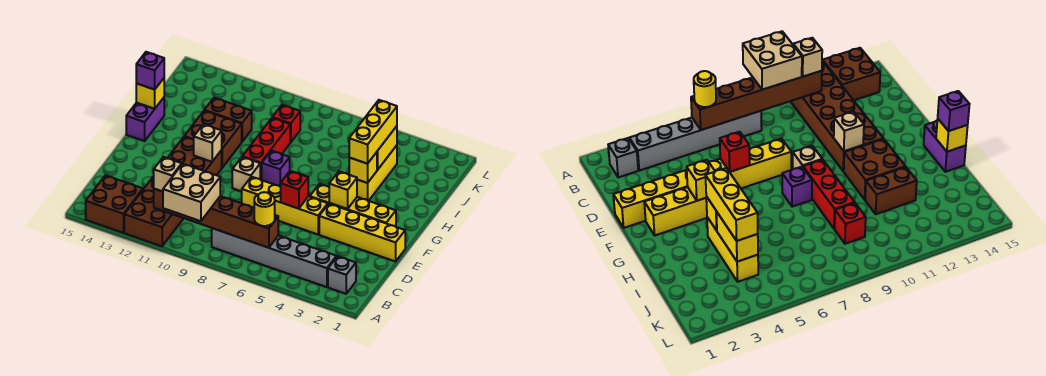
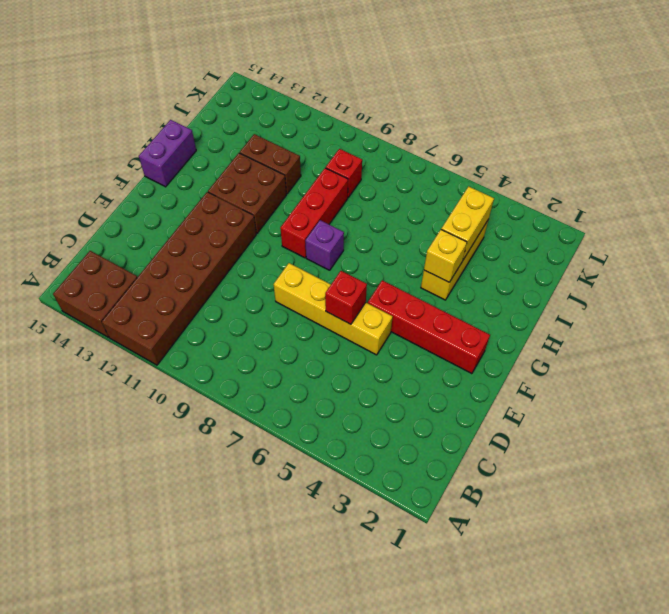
red 1x4 brick [368,280,490,374] -> yellow 1x4 brick [310,184,396,227]
none -> grey 1x1 brick [328,256,356,294]
none -> grey 1x6 brick [212,228,337,287]
none -> yellow 1x4 brick [319,204,405,261]

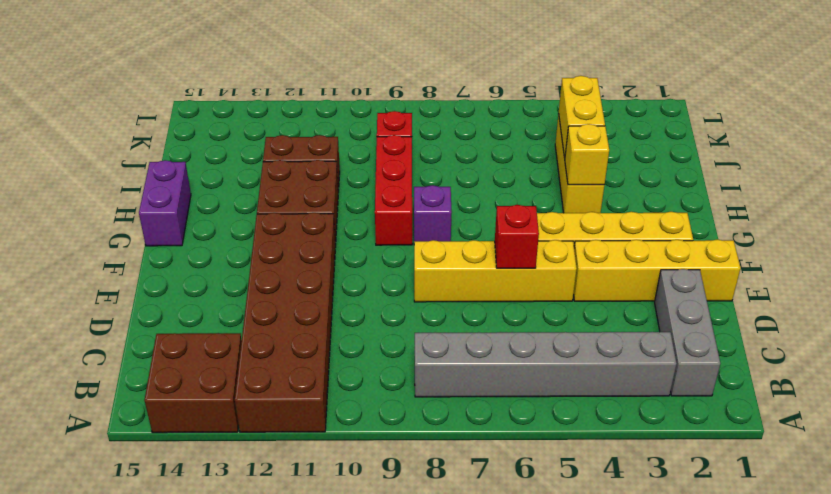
grey 1x3 brick [655,269,720,396] -> grey 1x1 brick [328,256,356,294]
none -> tan 1x1 brick [232,157,260,191]
none -> brown 1x6 brick [154,189,278,248]
none -> yellow 1x1 brick [329,171,357,209]

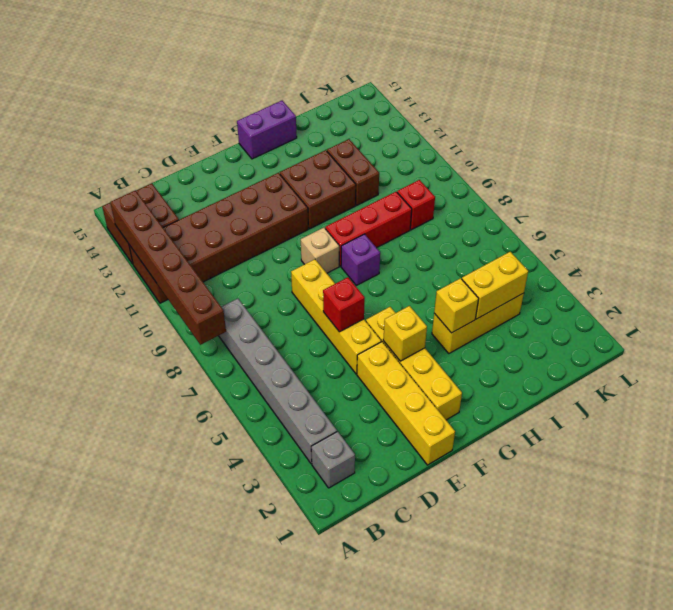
brown 1x6 brick [110,190,226,345] -> brown 1x6 brick moved to [154,189,278,248]
none -> tan 1x1 brick [194,124,222,162]
none -> yellow 1x1 brick [136,78,164,109]
none -> tan 2x2 brick [163,164,220,221]

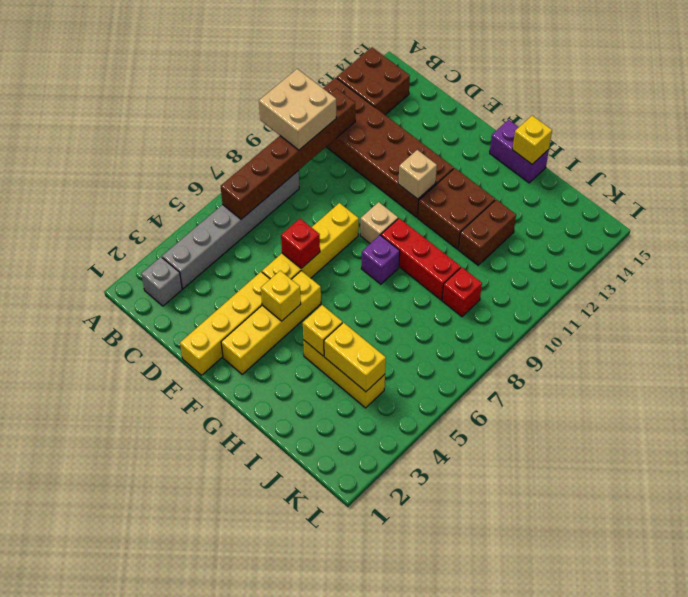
none -> yellow 1x1 round brick [254,192,275,226]
none -> tan 1x1 brick [154,157,182,192]
none -> yellow 1x3 brick [349,100,397,164]

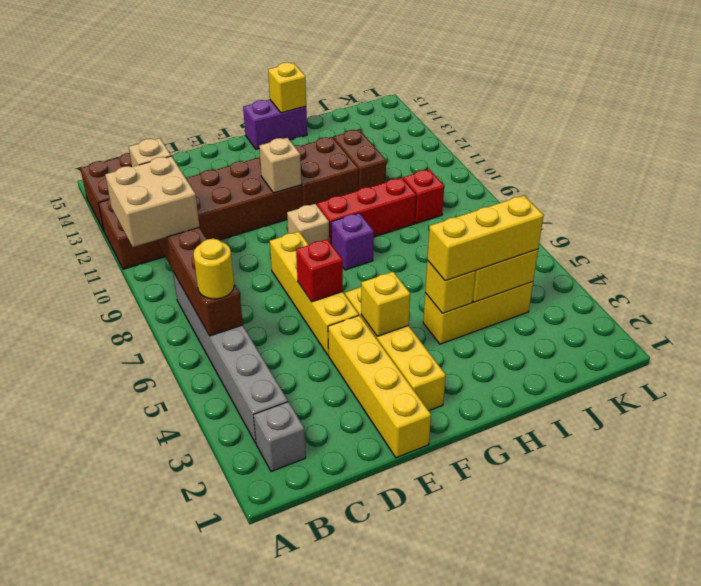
none -> purple 1x1 brick [136,52,164,90]

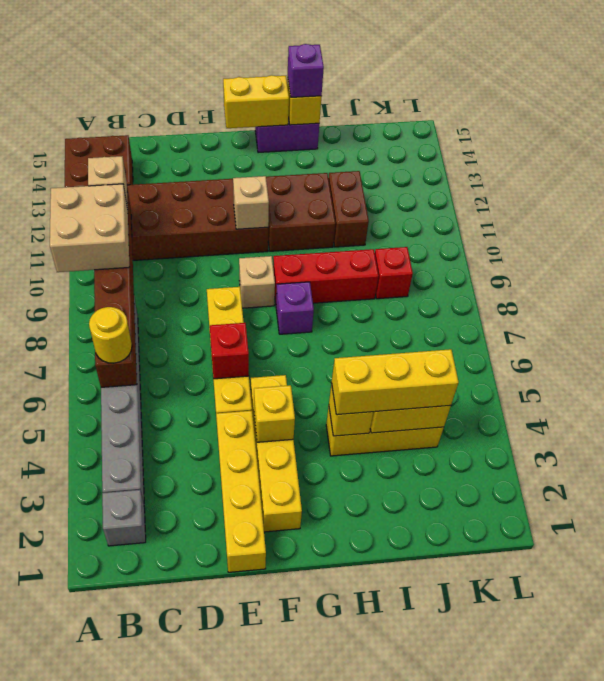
yellow 1x2 brick [223,75,289,128] -> none

